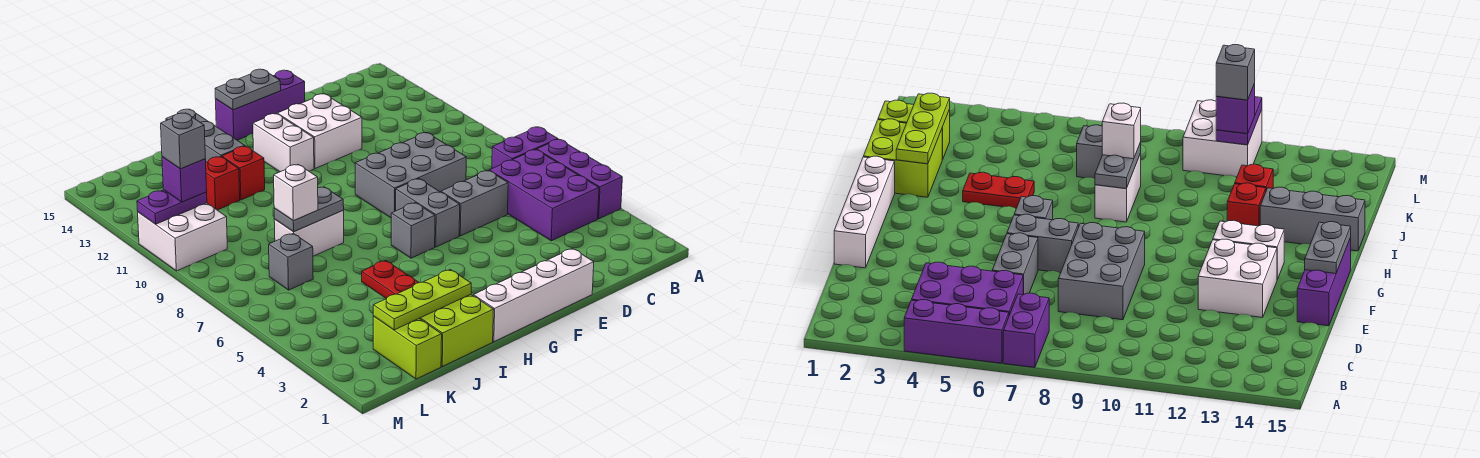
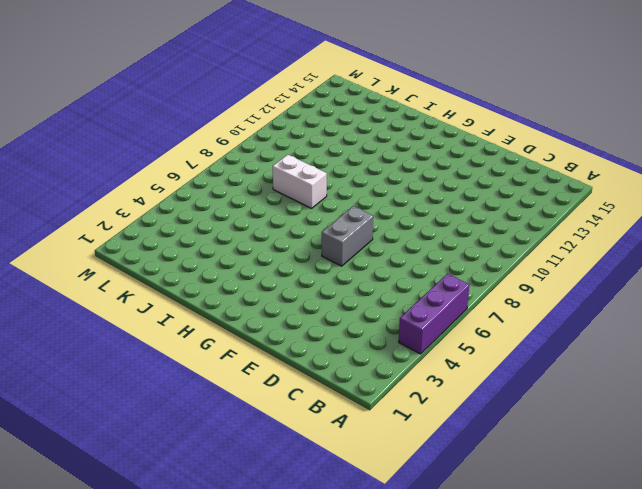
none -> purple 1x2 brick [492,127,558,168]
none -> purple 2x3 brick [489,150,599,241]
none -> grey 1x2 brick [441,170,508,236]

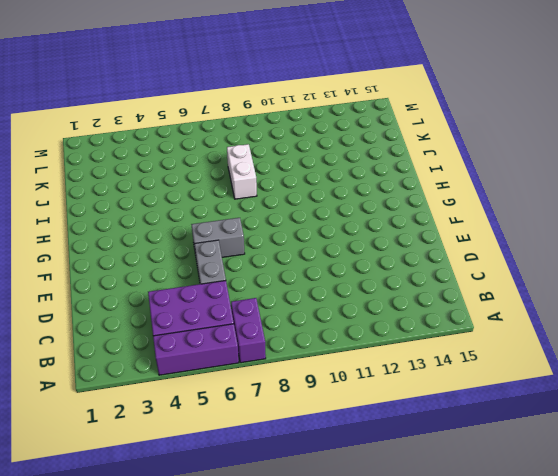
none -> grey 2x3 brick [355,133,466,218]
none -> white 1x4 brick [473,248,594,342]
none -> white 2x2 brick [277,94,362,169]

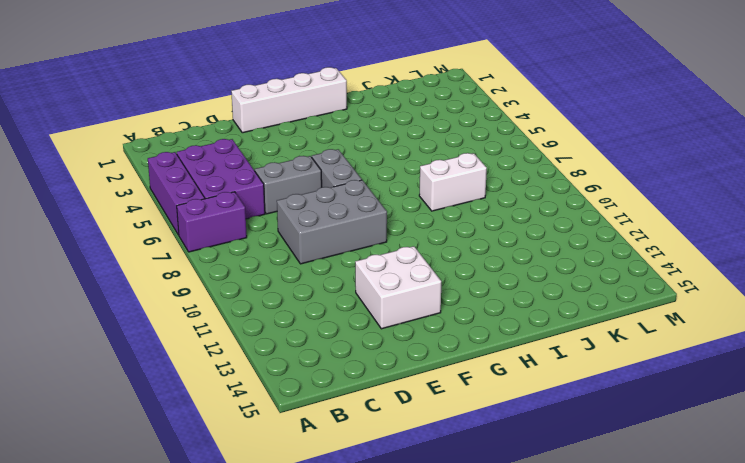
none -> purple 1x3 brick [216,70,305,140]
none -> grey 1x1 brick [391,203,435,258]
none -> white 1x2 brick [253,114,314,172]

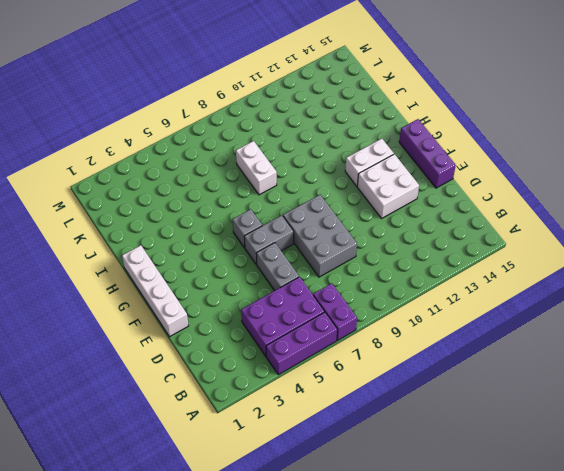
none -> lime 2x2 brick [419,294,494,366]
none -> red 1x2 plate [362,261,419,299]
none -> red 1x1 brick [222,146,265,200]

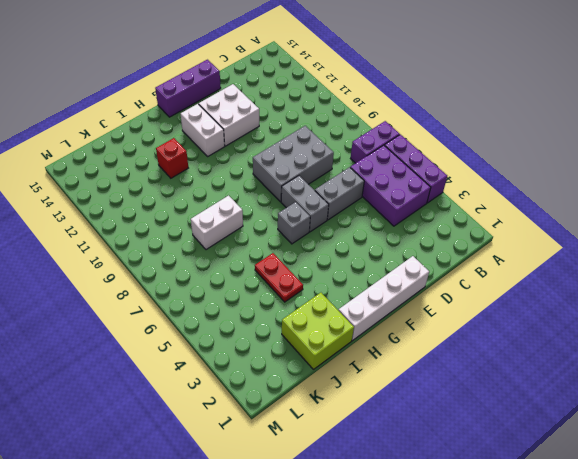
none -> grey 1x3 brick [166,109,245,162]
none -> red 1x1 brick [206,157,240,210]
none -> lime 1x2 brick [373,316,442,379]

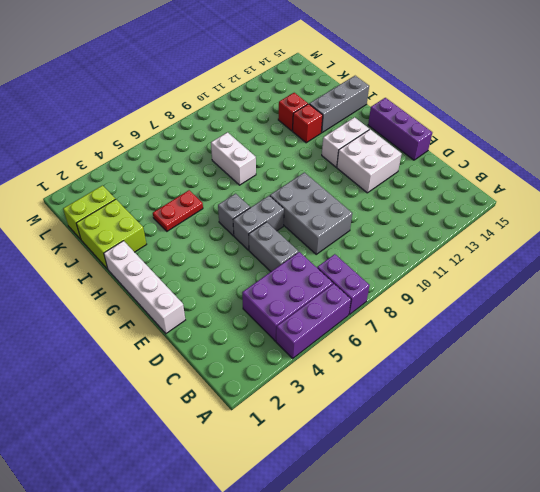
none -> grey 1x1 brick [269,233,313,290]
none -> white 2x2 brick [138,203,227,271]
none -> grey 1x2 plate [215,69,281,110]

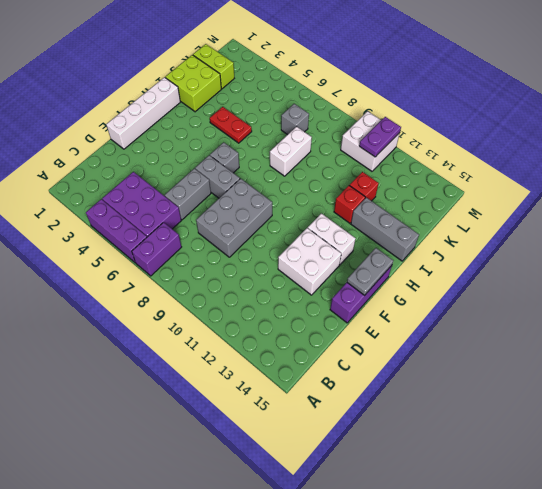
none -> lime 1x3 plate [373,270,471,330]
none -> grey 1x2 plate [274,187,344,232]
none -> white 1x1 brick [274,165,318,221]

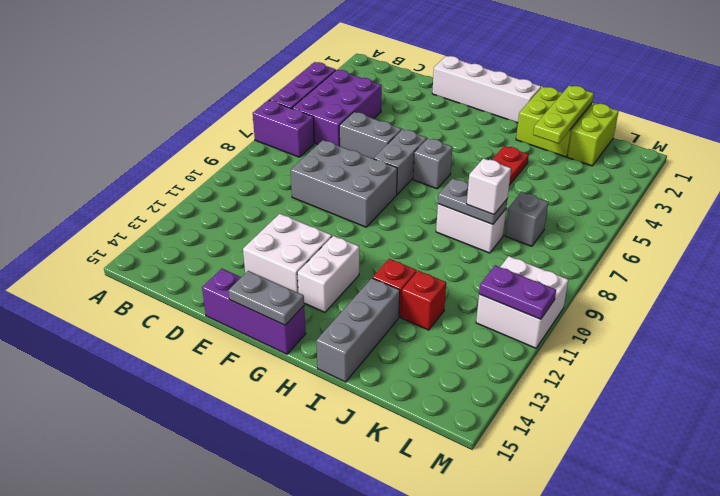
lime 1x3 plate [533,85,594,144] -> lime 1x3 plate turned to [373,270,471,330]
none -> purple 1x1 brick [162,157,207,202]
none -> grey 1x1 brick [161,113,205,169]

